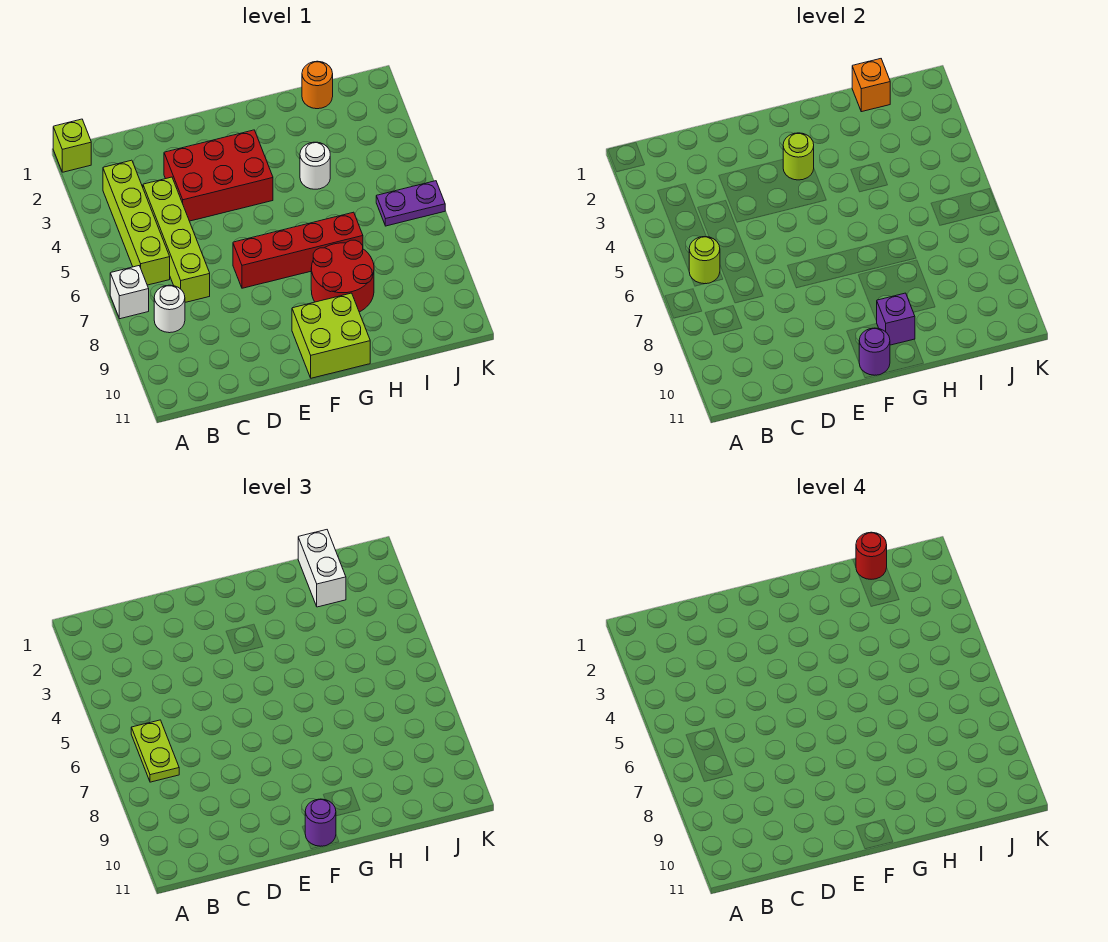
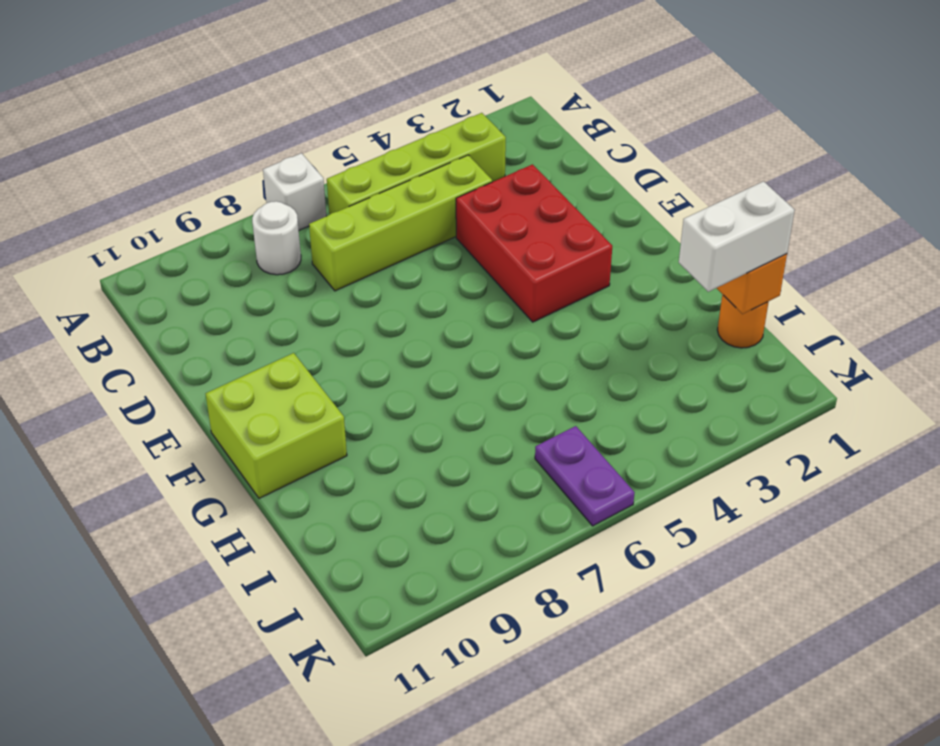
none -> lime 1x1 brick [53,119,91,172]
none -> red 1x4 brick [233,212,363,288]
none -> red 2x2 round brick [311,240,374,312]

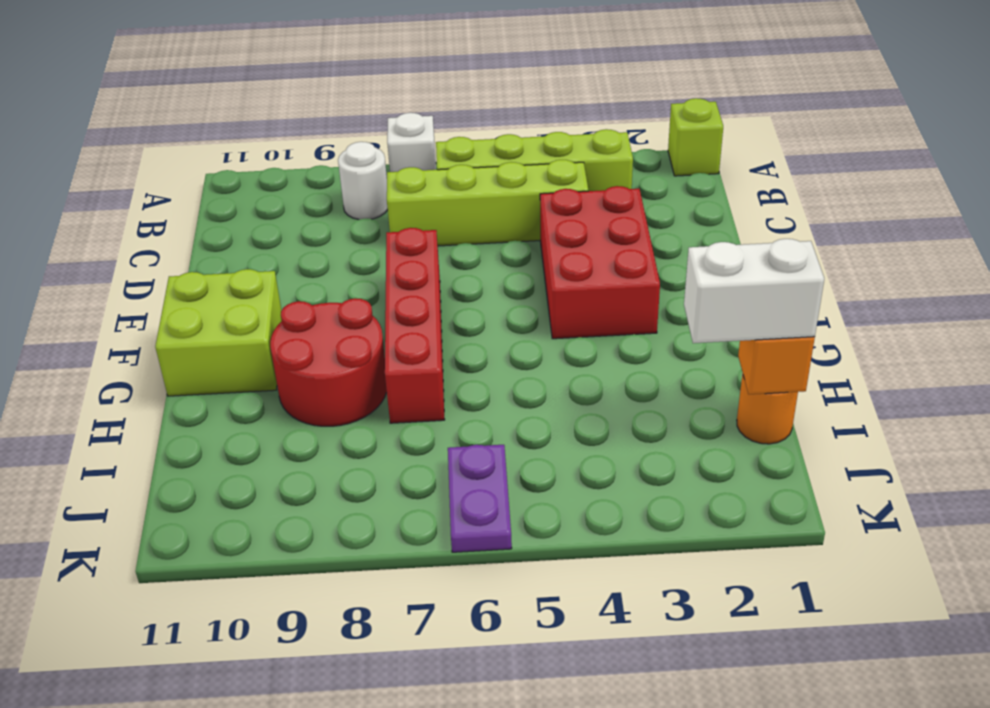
none -> white 1x1 round brick [300,142,330,189]
none -> lime 1x1 round brick [689,237,720,284]
none -> lime 1x1 round brick [783,133,814,180]

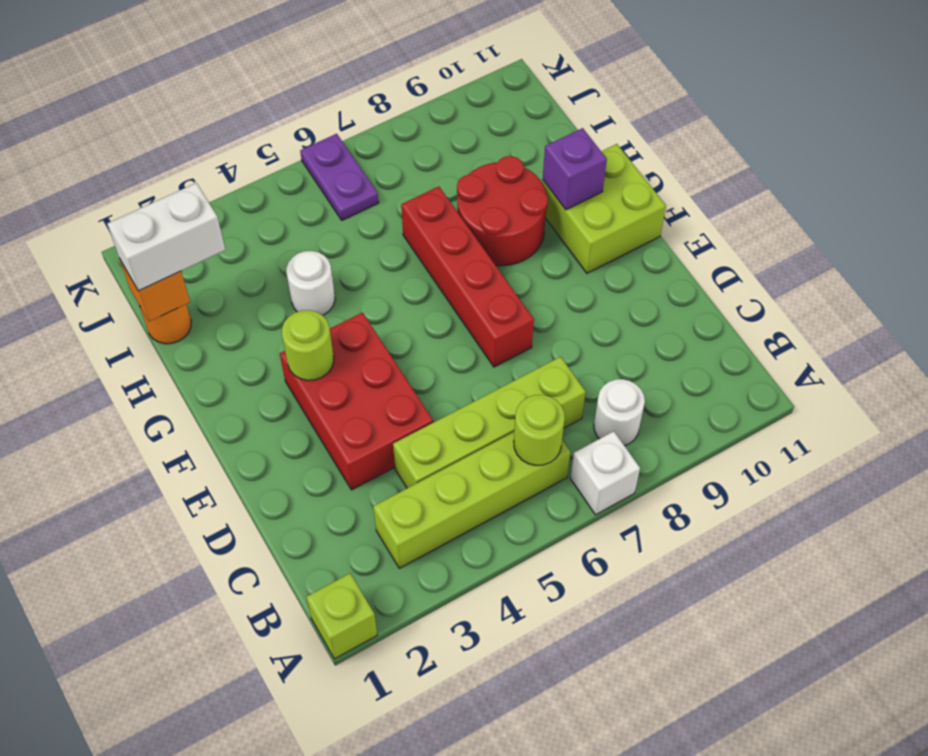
none -> purple 1x1 round brick [859,328,890,375]
none -> lime 1x2 plate [131,720,179,782]
none -> purple 1x1 round brick [305,799,336,846]

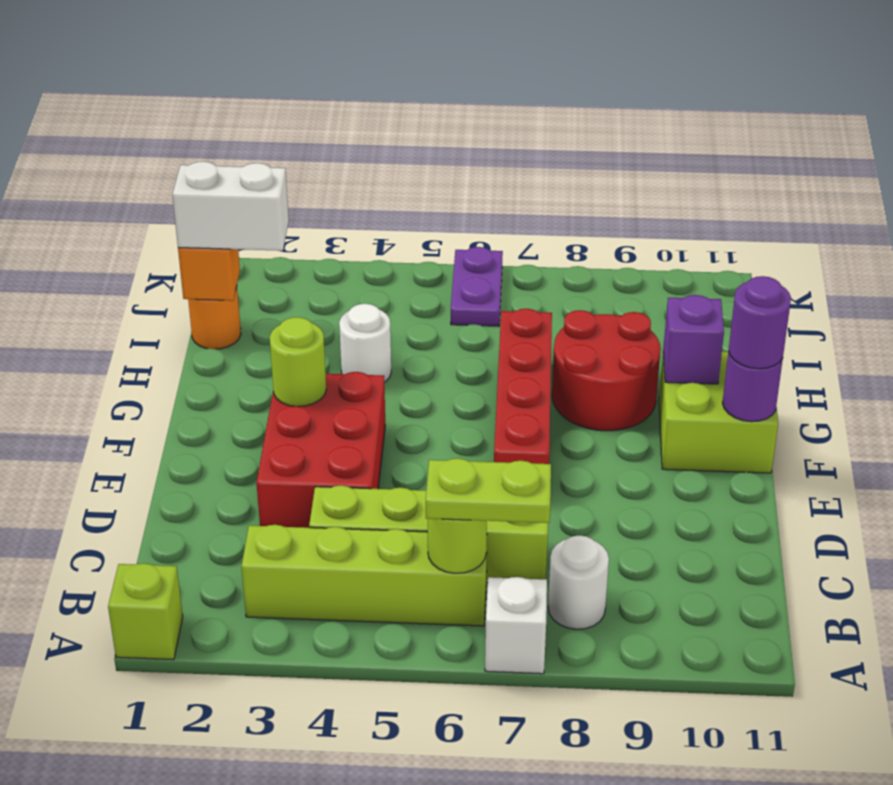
none -> red 1x1 round brick [856,532,887,579]

